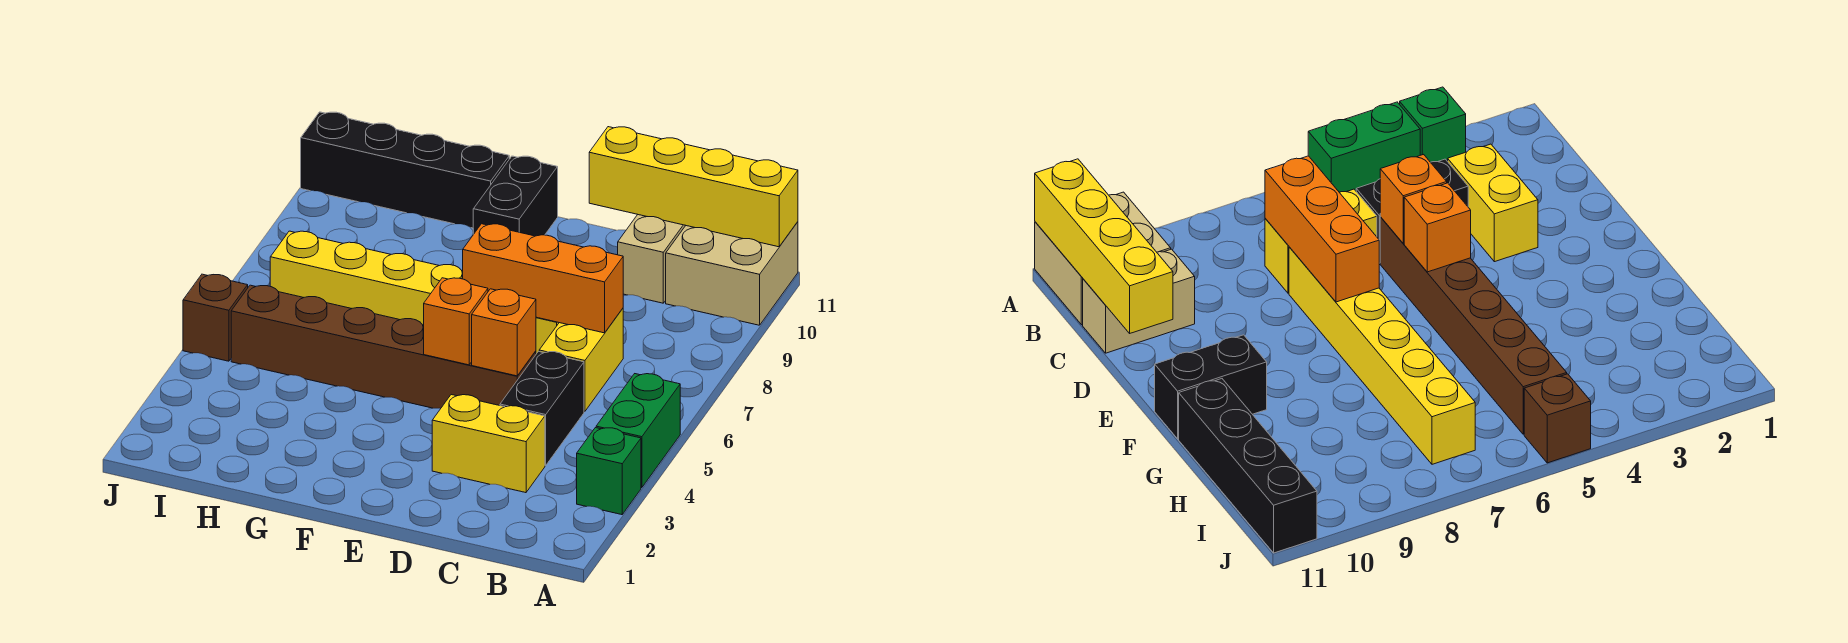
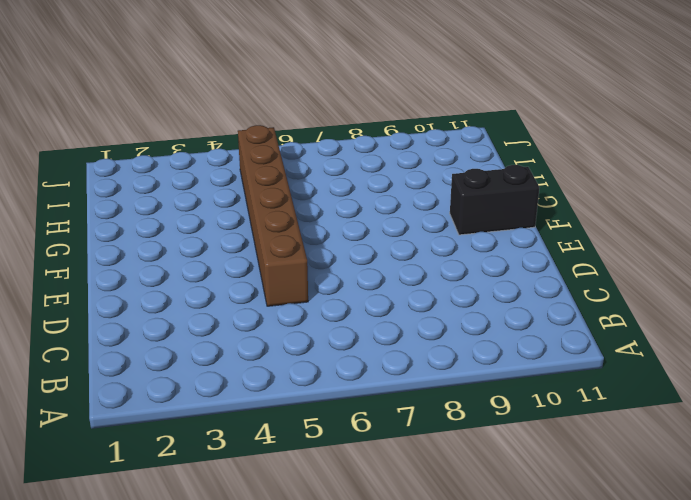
none -> green 1x1 brick [577,428,641,515]
none -> green 1x2 brick [596,374,680,488]
none -> tan 2x2 brick [666,222,798,325]

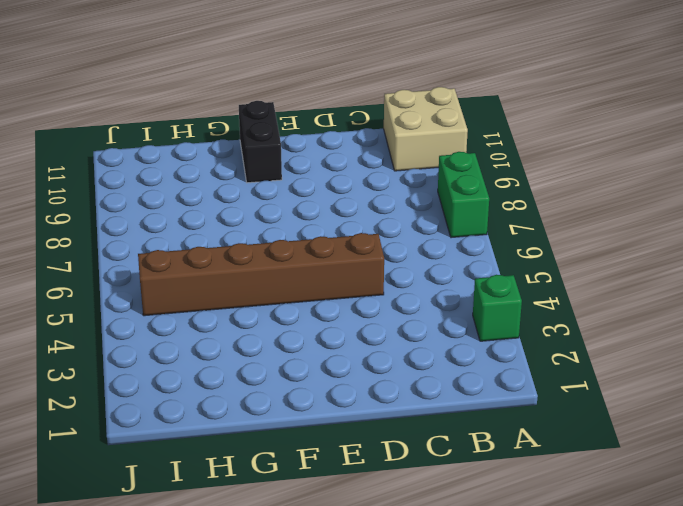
green 1x2 brick [438,152,489,238] -> green 1x2 brick moved to [596,374,680,488]
none -> yellow 1x2 brick [432,395,545,493]
none -> black 1x2 brick [500,351,584,466]
none -> yellow 1x2 brick [539,309,623,411]

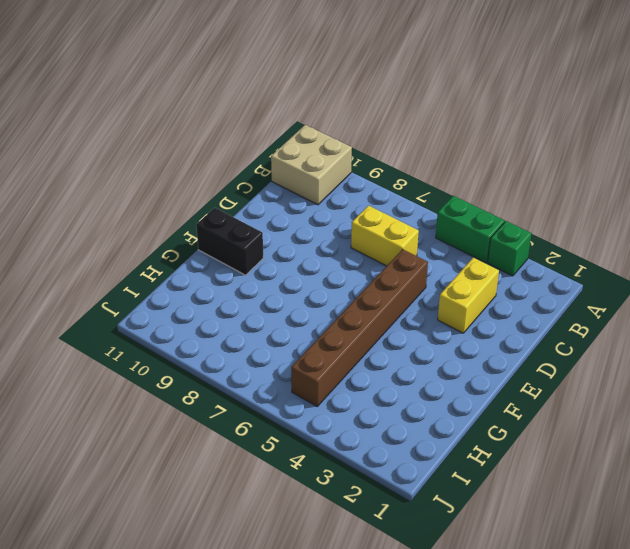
none -> black 1x2 brick [500,351,584,466]
none -> tan 1x2 brick [618,215,686,303]
none -> yellow 1x6 brick [270,231,559,354]

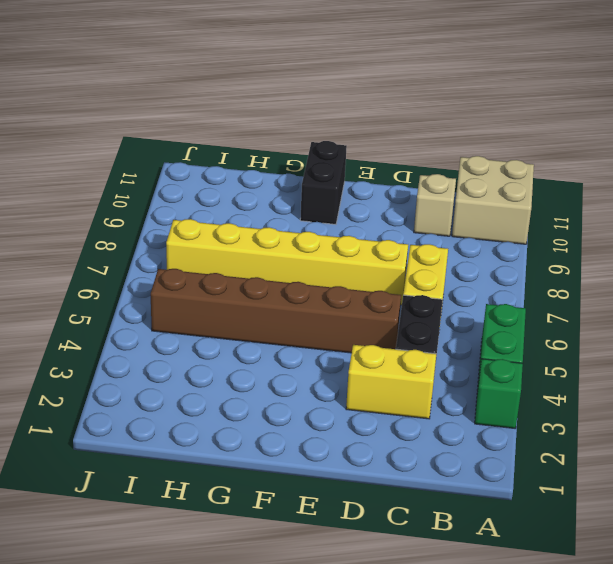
tan 1x1 brick [414,174,456,236] -> tan 1x2 brick [618,215,686,303]
none -> black 1x4 brick [301,112,509,228]
none -> brown 1x1 brick [183,274,248,361]
none -> yellow 1x4 brick [589,127,798,247]

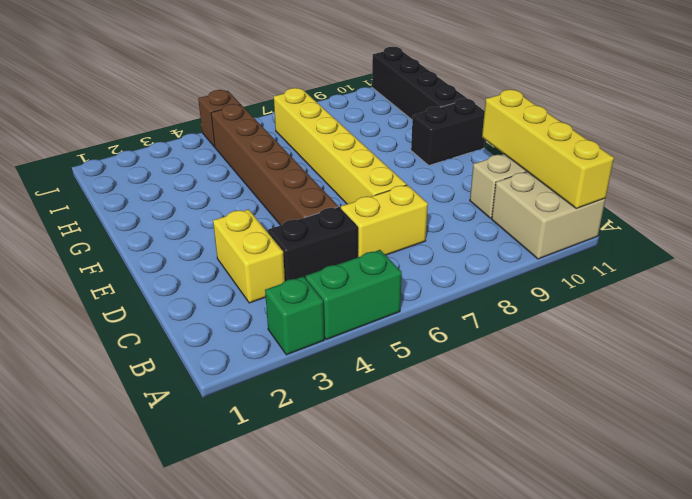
none -> orange 1x3 brick [463,224,623,333]
none -> orange 1x1 brick [472,289,536,376]
none -> orange 1x1 brick [424,278,488,365]

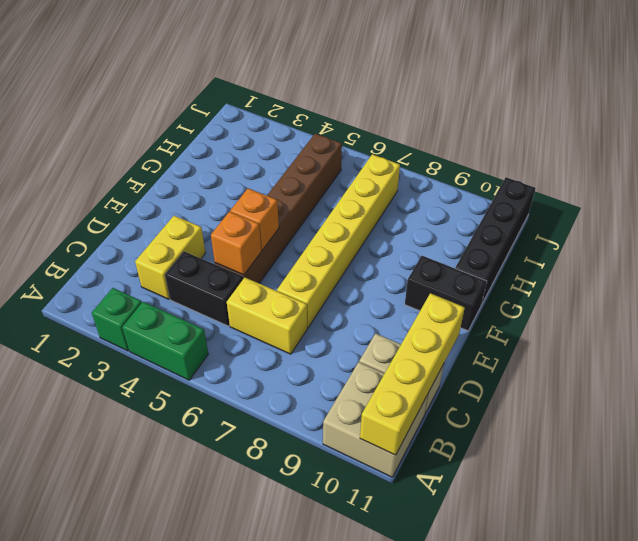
none -> brown 1x1 brick [183,274,248,361]
none -> orange 1x3 brick [463,224,623,333]

